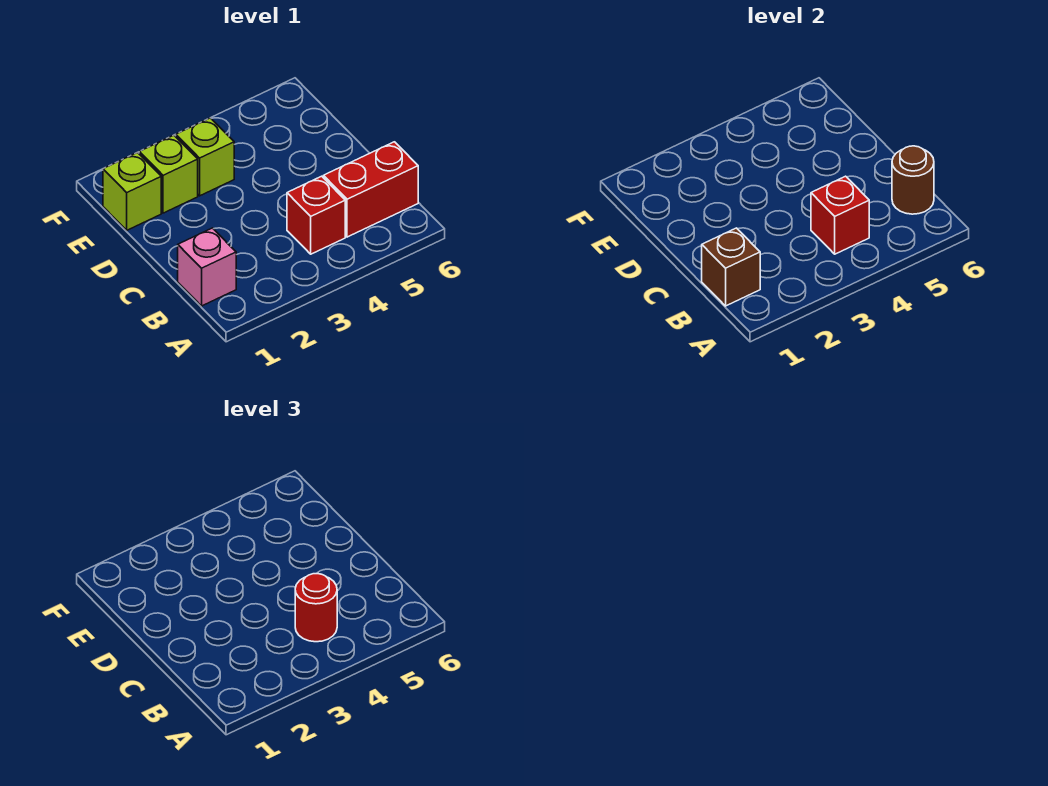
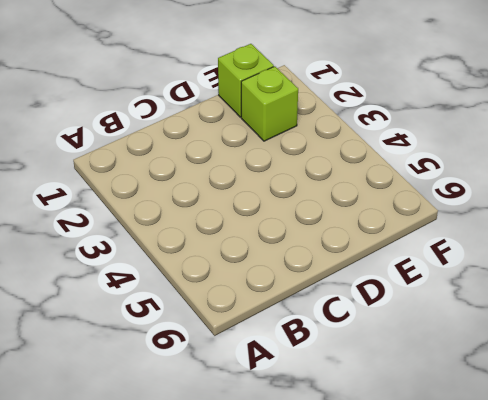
none -> pink 1x1 brick [178,228,236,306]
none -> red 1x1 brick [287,176,345,254]

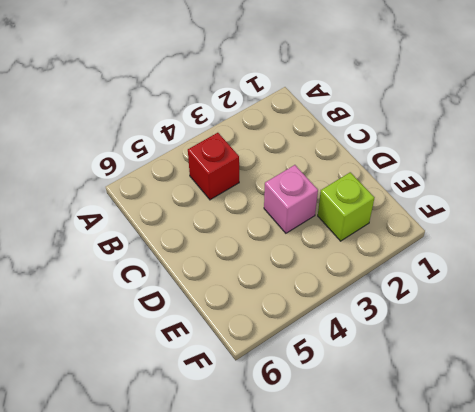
pink 1x1 brick [264,165,318,233] -> pink 1x1 brick moved to [178,228,236,306]
none -> red 1x2 brick [323,142,418,237]
none -> lime 1x1 brick [103,152,161,230]

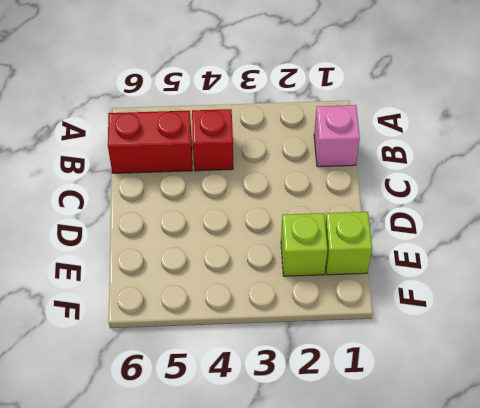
none -> lime 1x1 brick [176,118,234,196]
none -> brown 1x1 brick [702,228,760,306]

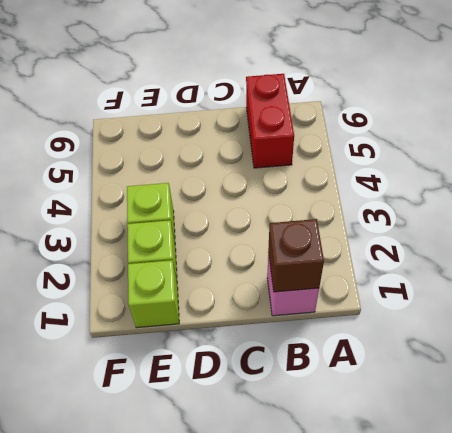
none -> red 1x1 brick [287,176,345,254]
none -> red 1x1 brick [811,176,869,254]

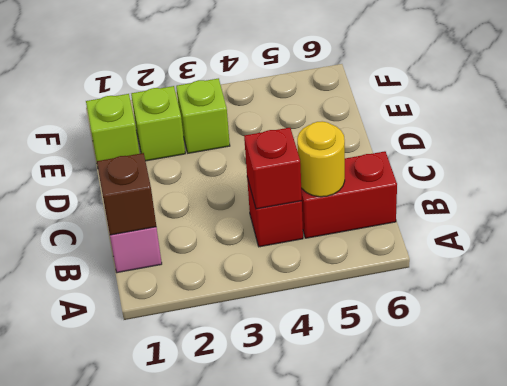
yellow 1x1 round brick [297,121,345,197] -> none
none -> brown 1x1 round brick [892,146,934,214]
none -> red 1x1 round brick [295,574,337,642]

